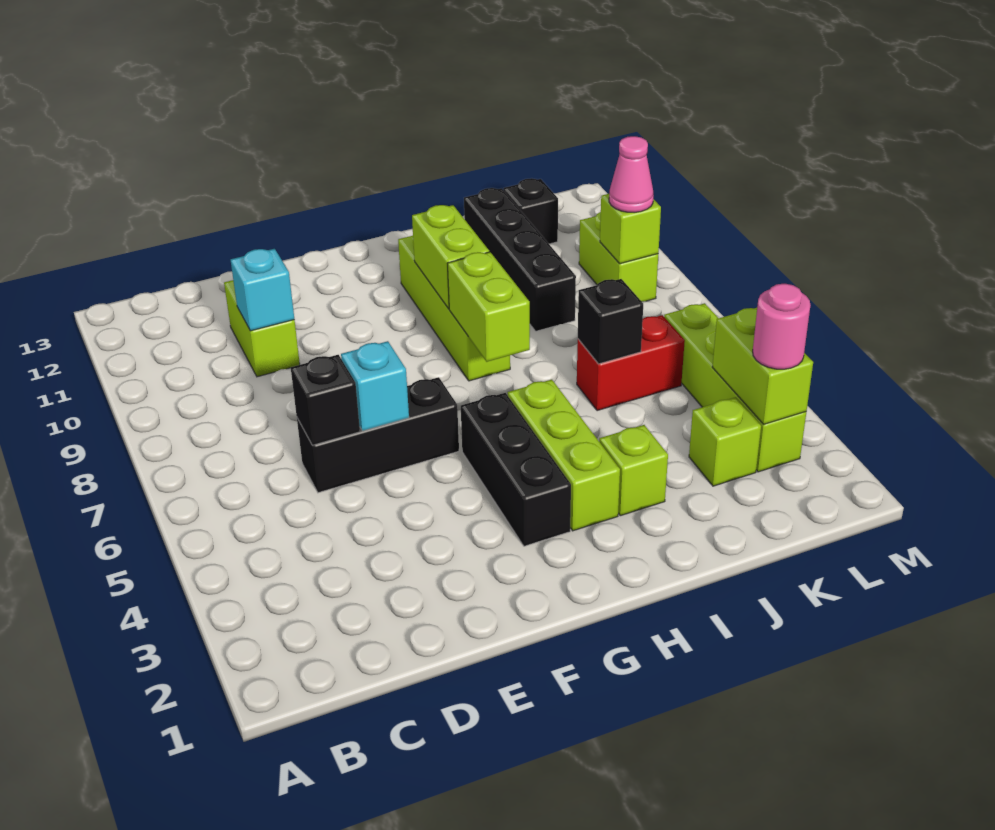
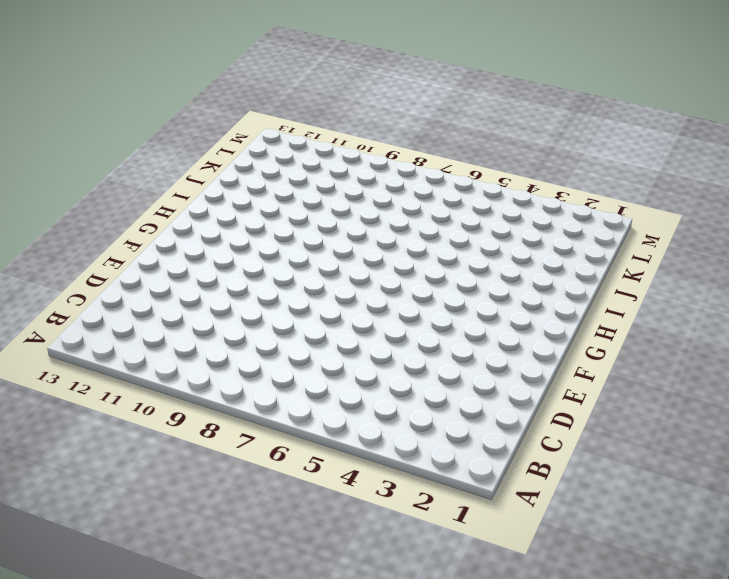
none -> black 1x3 brick [297,377,459,493]
none -> lime 1x2 brick [224,280,300,377]
none -> black 1x3 brick [461,393,571,546]

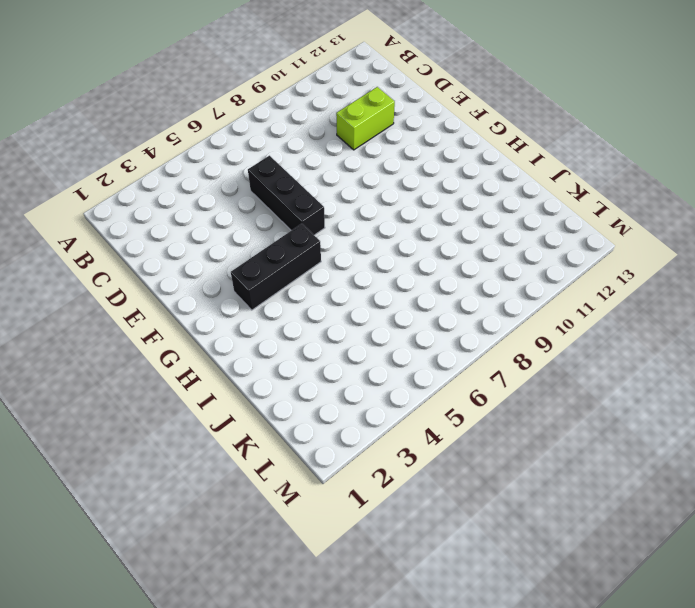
none -> lime 1x3 brick [508,380,620,531]
none -> lime 1x4 brick [398,236,510,381]
none -> lime 1x1 brick [599,425,668,516]

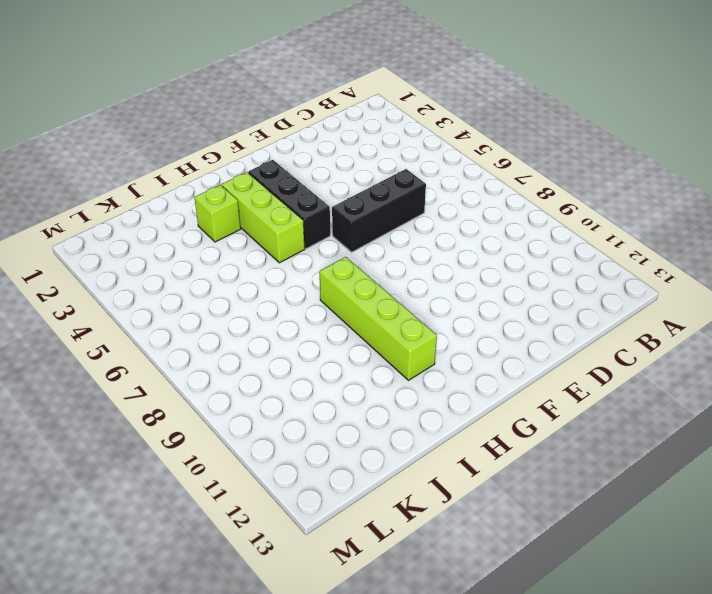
none -> lime 1x2 brick [224,280,300,377]
none -> red 1x2 brick [577,315,685,411]
none -> black 1x4 brick [464,188,576,331]

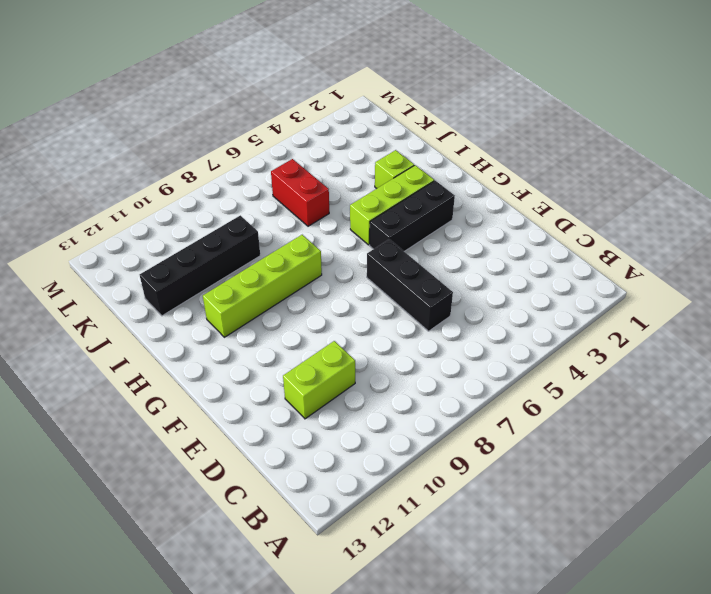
none -> lime 1x1 brick [689,397,761,486]
none -> black 1x1 brick [504,178,558,244]
none -> lime 1x4 brick [664,303,806,472]

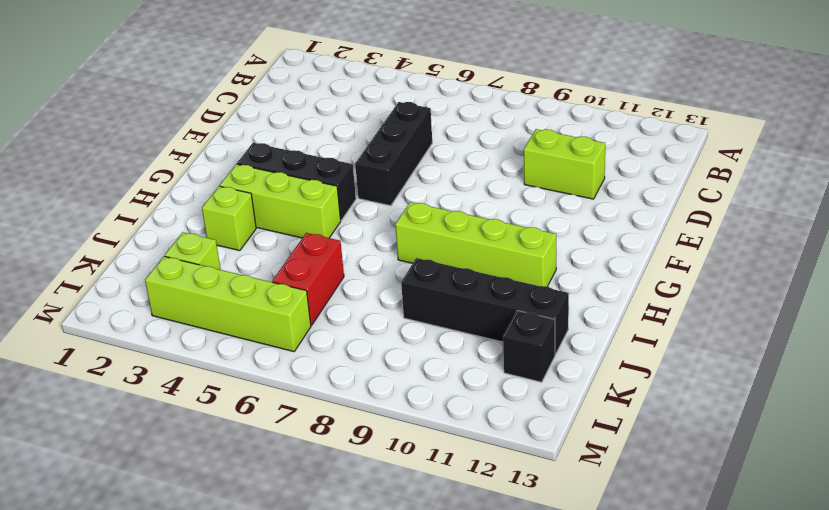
none -> lime 1x2 brick [579,212,658,302]
none -> black 1x1 brick [291,355,360,445]
none -> cyan 1x1 brick [231,249,294,331]

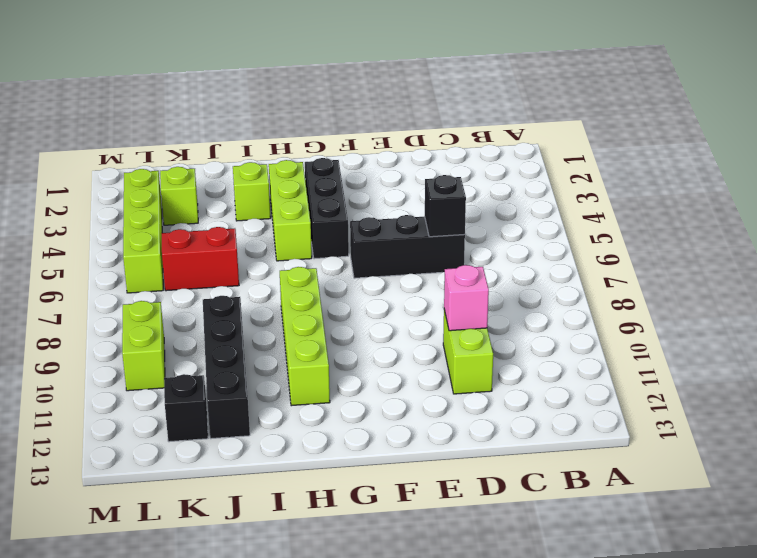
pink 1x1 brick [444,265,489,331] -> cyan 1x1 brick [231,249,294,331]
none -> cyan 1x1 brick [341,341,409,431]
none -> lime 1x2 brick [448,252,530,362]
none -> lime 1x2 brick [412,205,489,309]

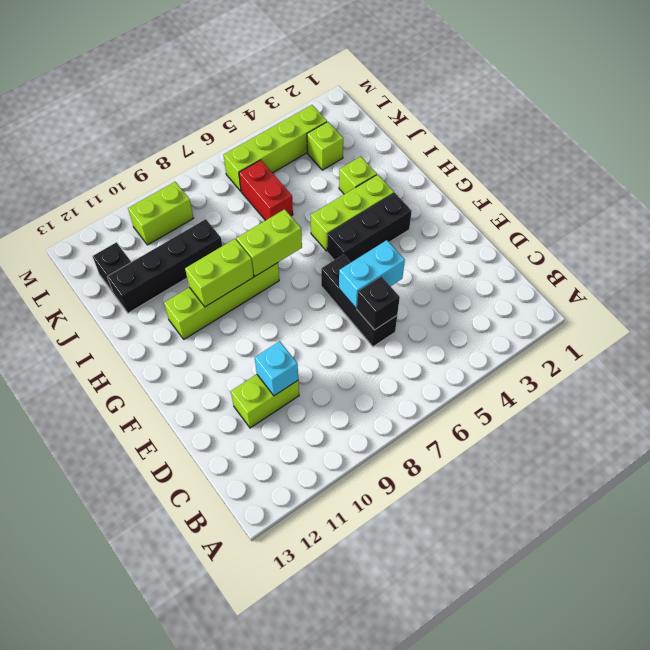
cyan 1x2 brick [339,240,405,308] -> cyan 1x1 brick [341,341,409,431]
none -> black 1x1 brick [578,279,643,364]
none -> lime 1x2 brick [712,308,813,424]
none -> lime 1x1 brick [600,194,661,264]

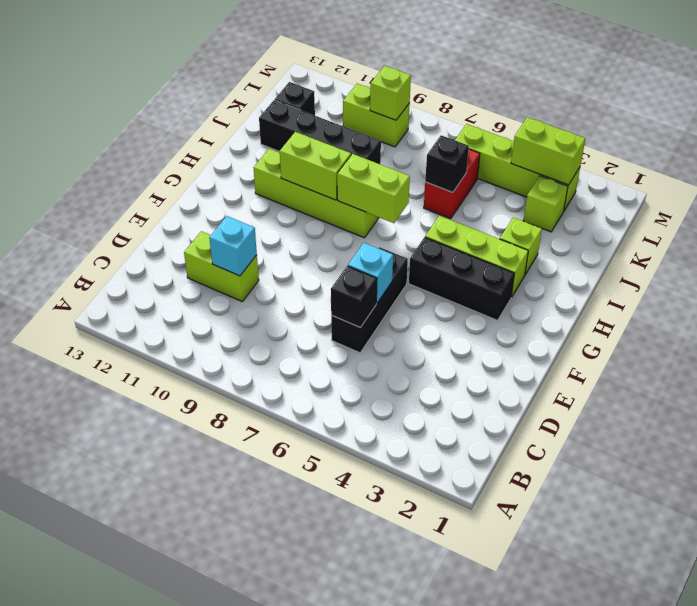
none -> pink 1x1 round brick [753,284,810,369]
none -> pink 1x1 cone [609,136,654,213]

